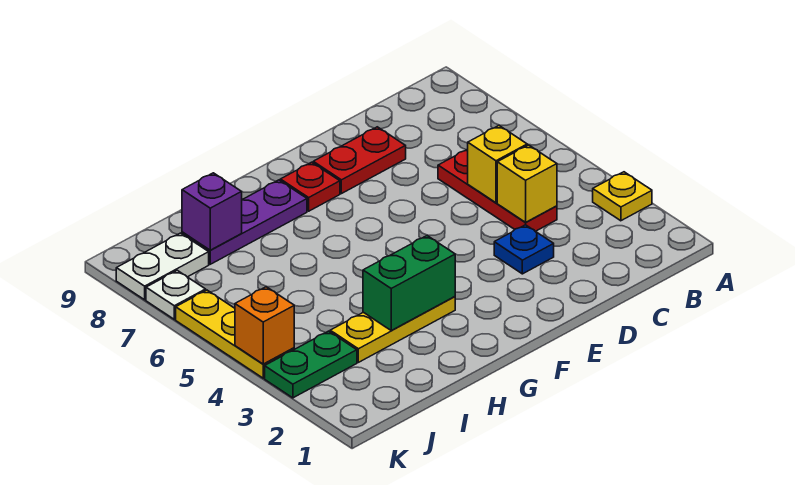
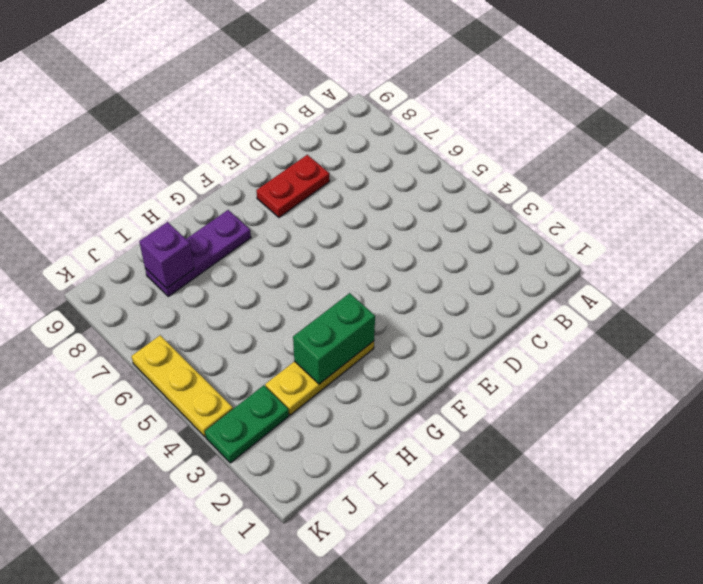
none -> yellow 1x1 plate [593,172,652,221]
none -> red 1x3 plate [438,149,557,231]
none -> blue 1x1 plate [494,225,554,274]

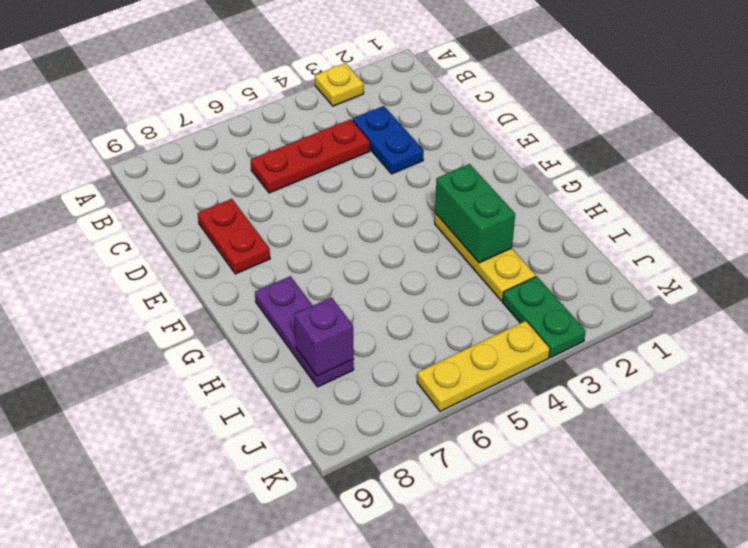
blue 1x2 plate [353,106,424,174] -> blue 1x1 plate [494,225,554,274]
none -> red 1x1 plate [280,162,340,211]
none -> white 1x2 plate [116,233,209,300]
none -> white 1x1 plate [146,270,206,319]

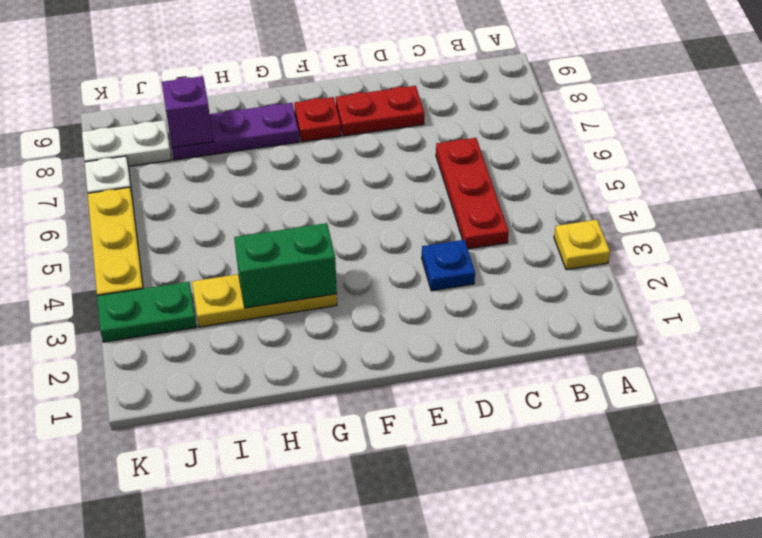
none -> yellow 1x1 brick [497,145,557,222]
none -> yellow 1x1 brick [468,126,527,203]
none -> orange 1x1 brick [235,287,294,364]

